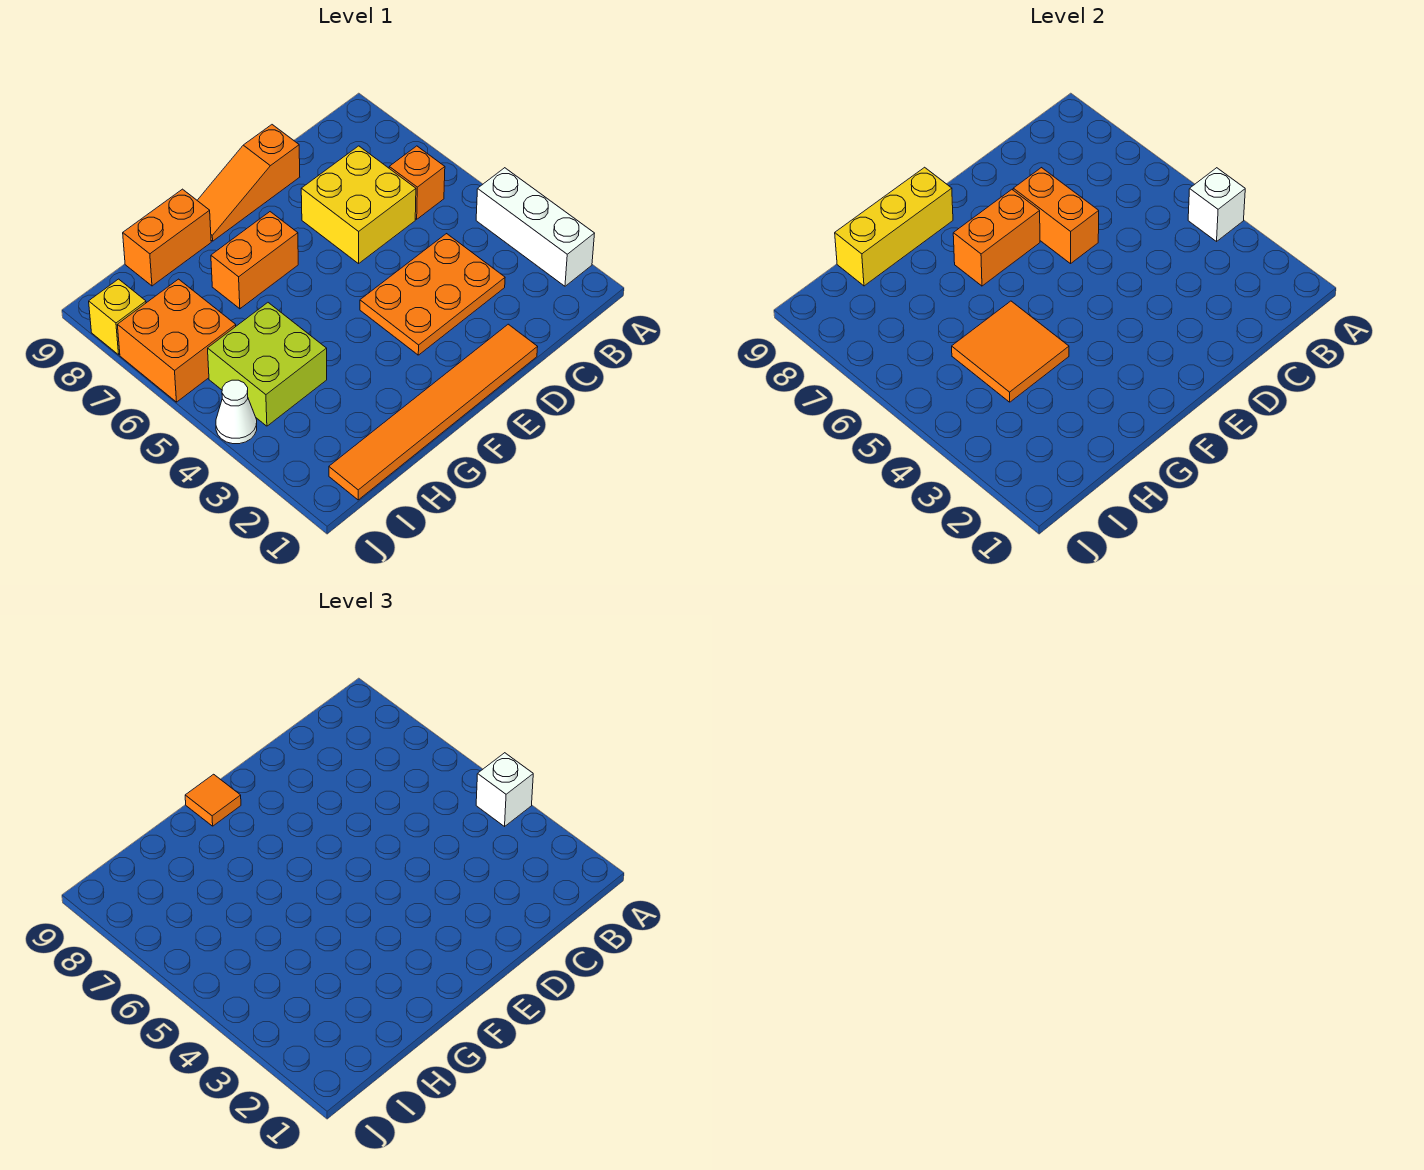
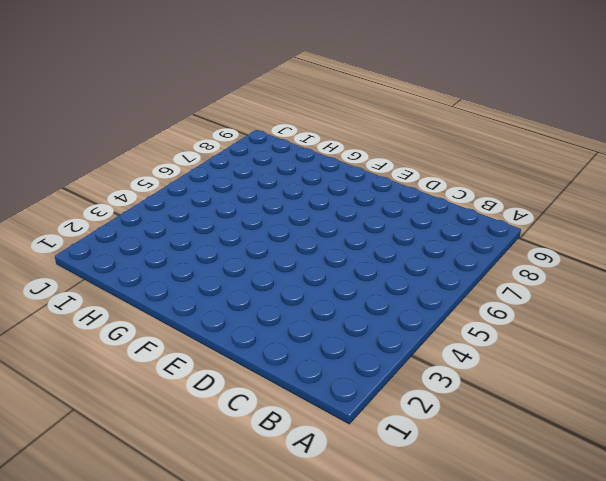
none -> white 1x3 brick [476,168,595,286]
none -> orange 1x1 brick [389,146,445,219]
none -> orange 2x3 plate [360,234,505,355]

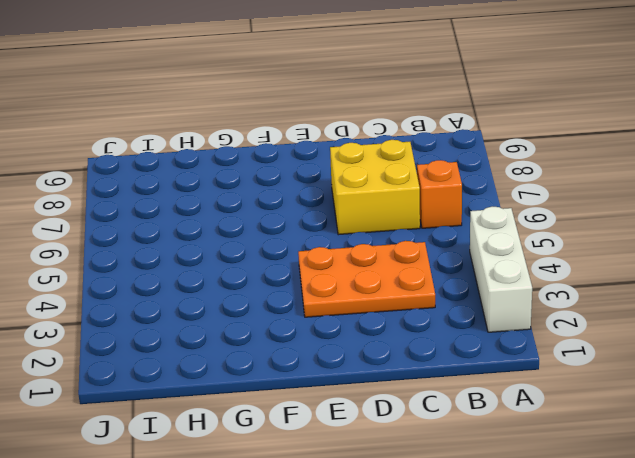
none -> orange 1x6 tile [329,324,538,500]
none -> orange 1x3 slope [197,125,300,241]
none -> orange 1x2 brick [211,212,298,309]

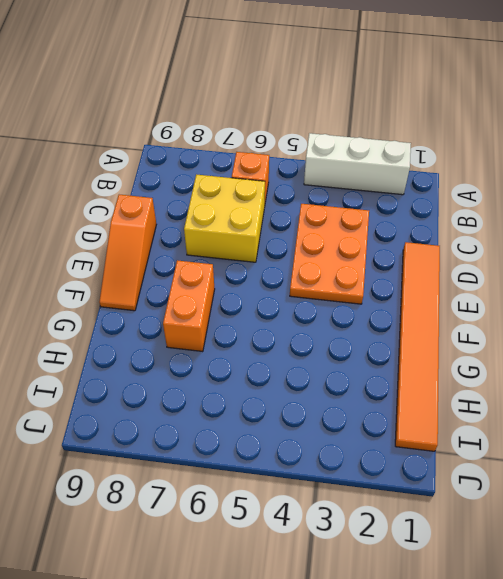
none -> orange 1x2 brick [123,189,211,286]
none -> lime 2x2 brick [208,303,327,426]
none -> orange 2x2 brick [118,279,236,402]

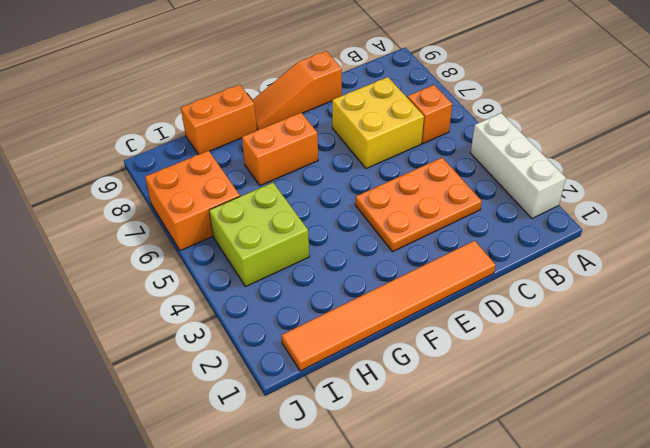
none -> white 1x1 cone [216,380,257,444]
none -> yellow 1x1 brick [89,279,146,355]
none -> white 1x1 brick [1188,168,1245,241]

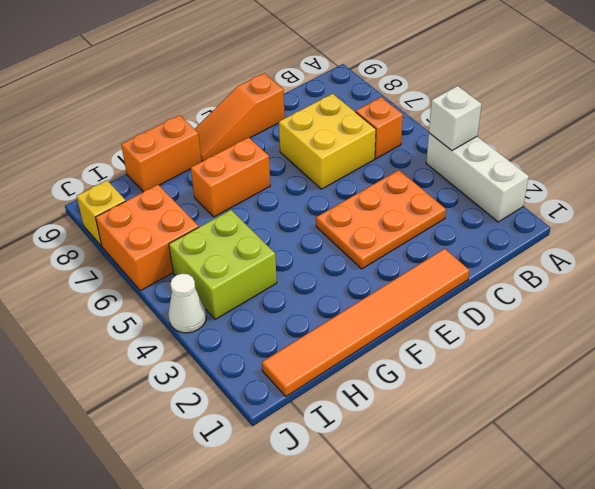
none -> orange 1x2 brick [1013,168,1099,264]
none -> orange 1x2 brick [953,190,1040,286]
none -> yellow 1x3 brick [835,167,953,286]

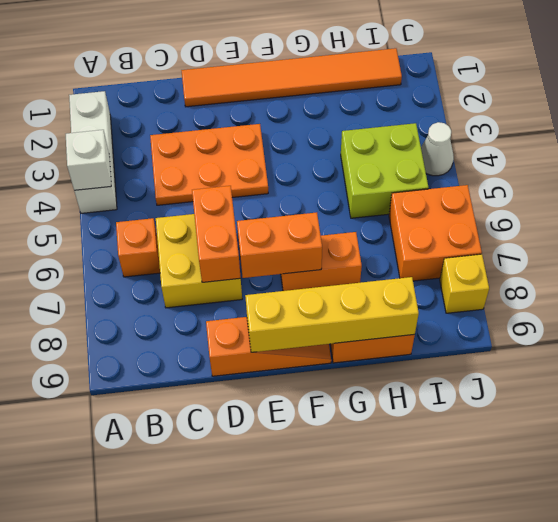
yellow 1x4 brick [245,277,419,352] -> yellow 1x3 brick [835,167,953,286]
none -> orange 2x2 tile [952,301,1069,402]
none -> white 1x1 brick [476,753,533,826]
none -> orange 1x1 tile [185,774,241,826]

